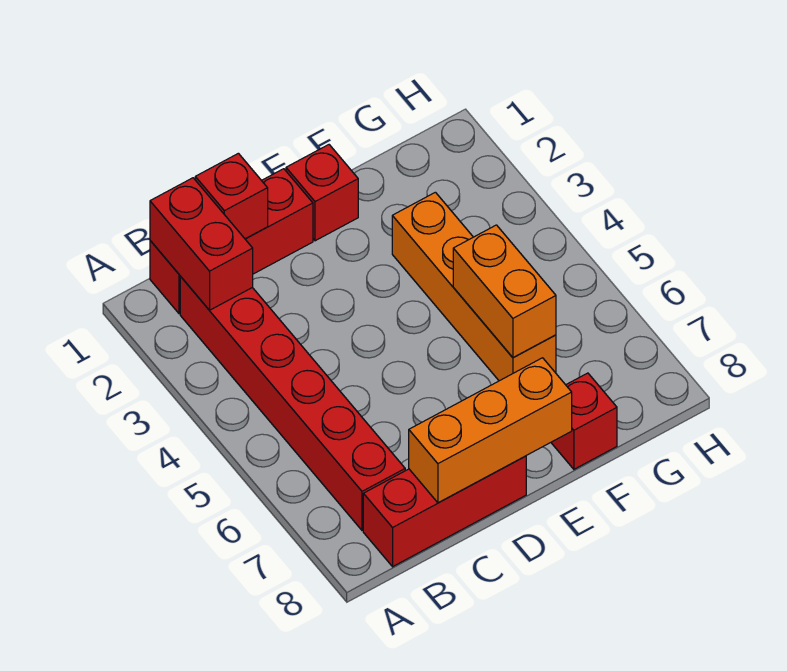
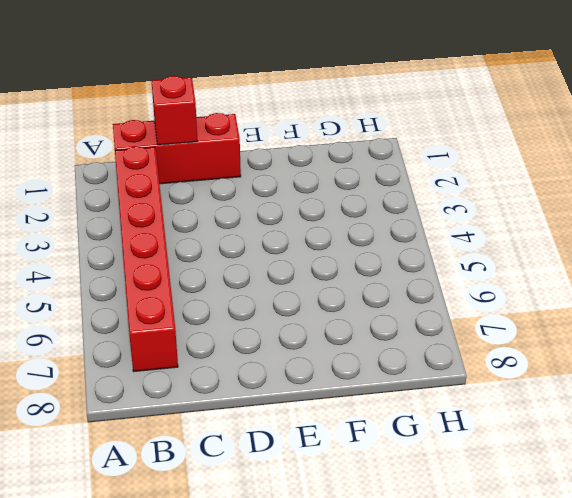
none -> red 1x3 brick [363,456,526,567]
none -> red 1x1 brick [286,145,358,241]

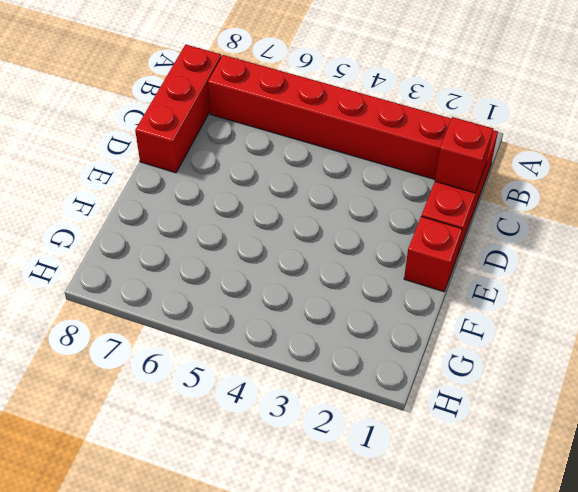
none -> orange 1x4 brick [392,192,556,381]
none -> red 1x1 brick [551,373,617,469]

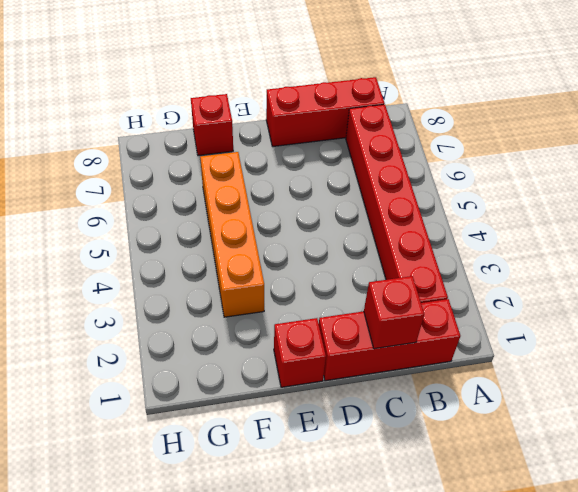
none -> red 1x2 brick [150,178,253,310]
none -> orange 1x3 brick [409,358,572,503]

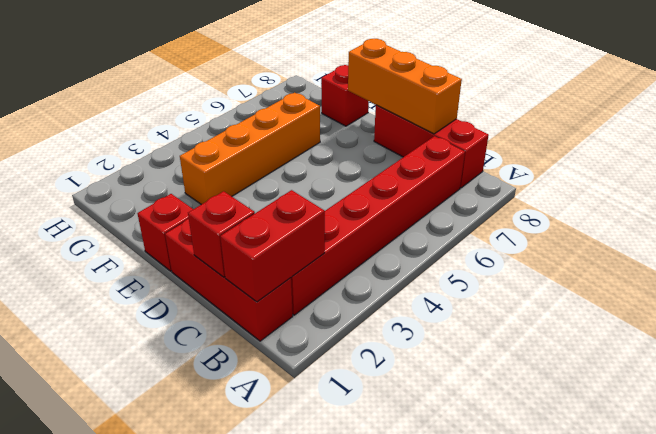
none -> orange 1x2 brick [453,225,556,358]

